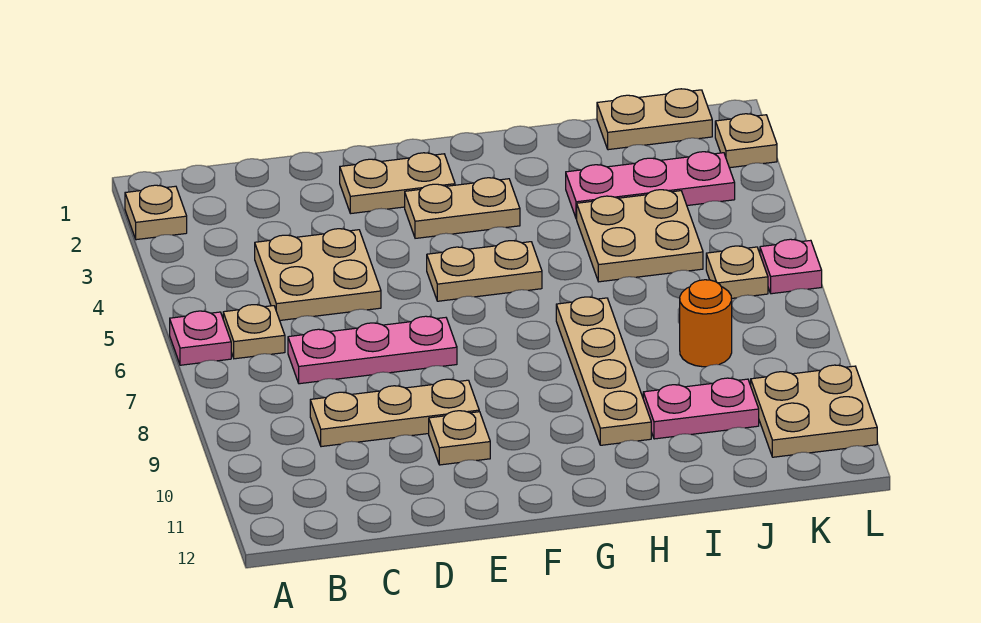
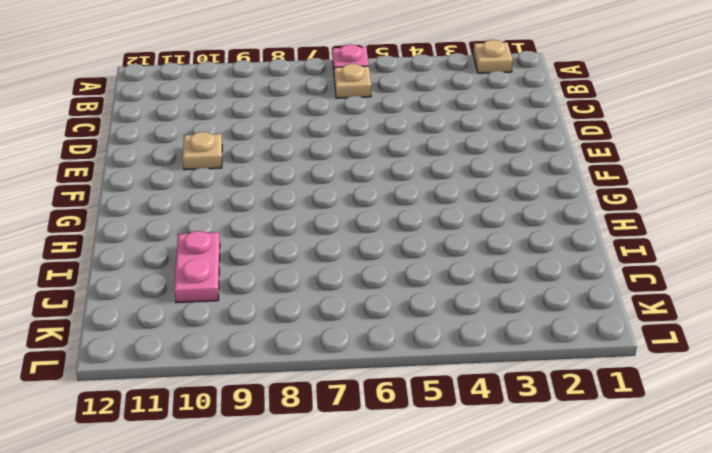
none -> tan 2x2 plate [255,229,381,320]
none -> pink 1x3 plate [288,316,457,384]
none -> tan 1x3 plate [310,379,479,447]

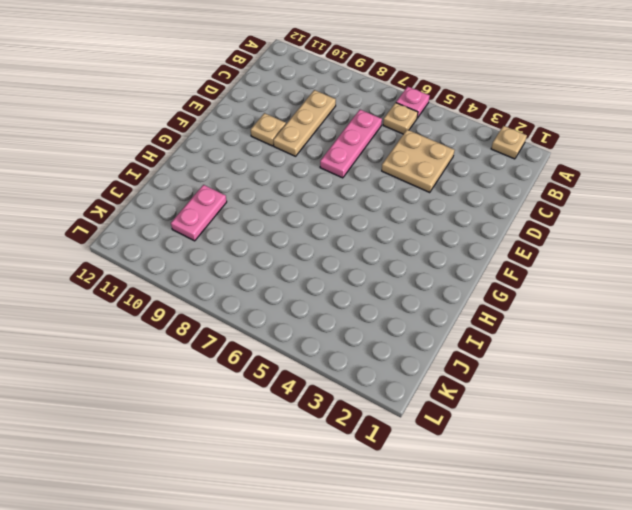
none -> tan 1x2 plate [340,153,455,214]
none -> tan 1x2 plate [405,178,520,238]
none -> tan 1x2 plate [427,241,542,301]

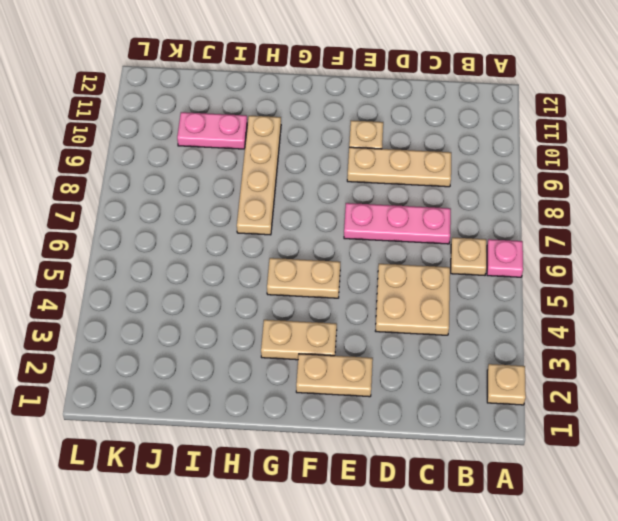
none -> pink 1x3 plate [566,152,735,219]
none -> tan 2x2 plate [577,190,703,282]
none -> tan 1x2 plate [597,89,712,150]

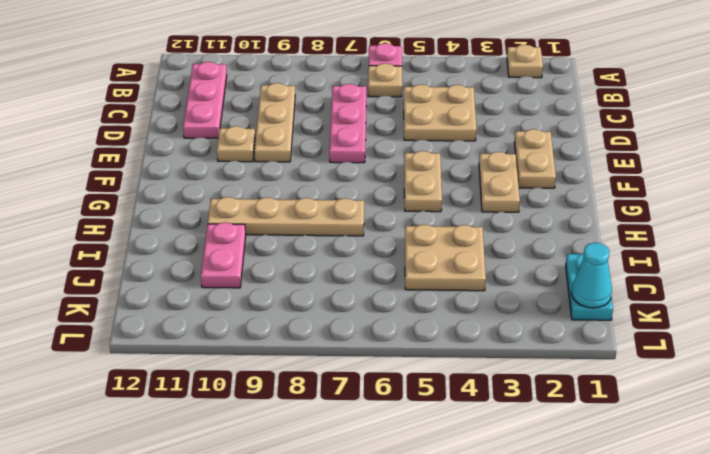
pink 1x3 plate [183,62,227,139] -> pink 1x3 plate moved to [566,152,735,219]
cyan 1x2 plate [566,253,613,320] -> tan 1x2 plate [597,89,712,150]
cyan 1x1 cone [572,242,612,308] -> none
none -> orange 1x1 round brick [680,280,732,367]
none -> tan 1x1 plate [706,246,768,298]
none -> tan 2x2 plate [751,365,877,457]

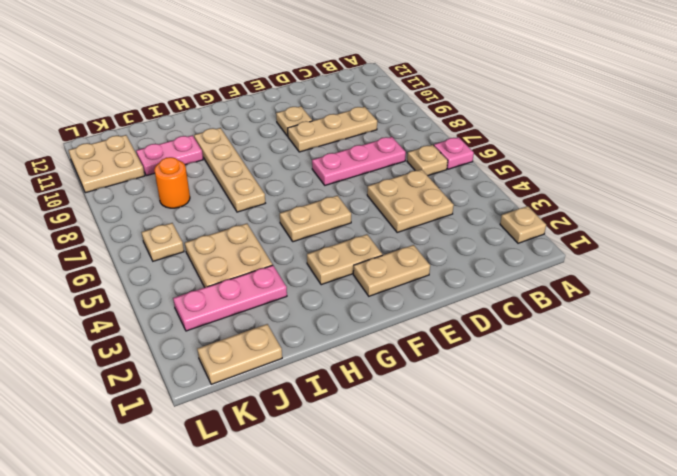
none -> tan 1x1 plate [715,114,777,168]
none -> pink 1x1 plate [760,239,822,294]

